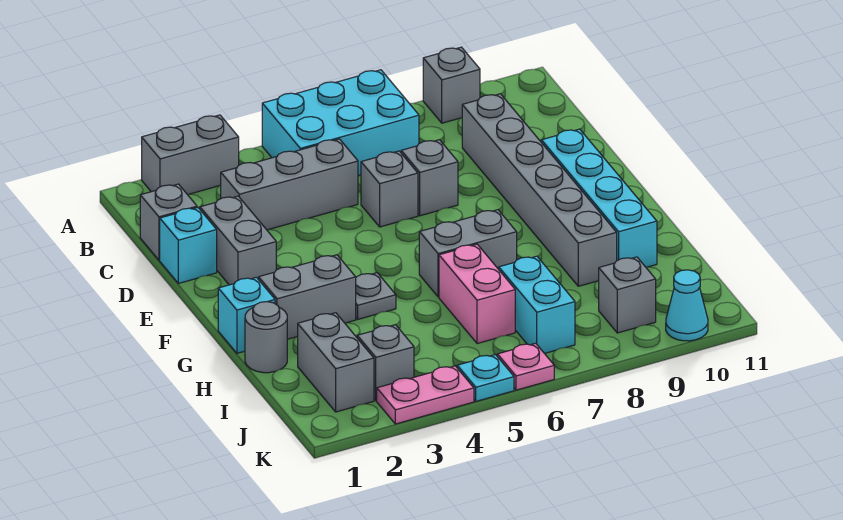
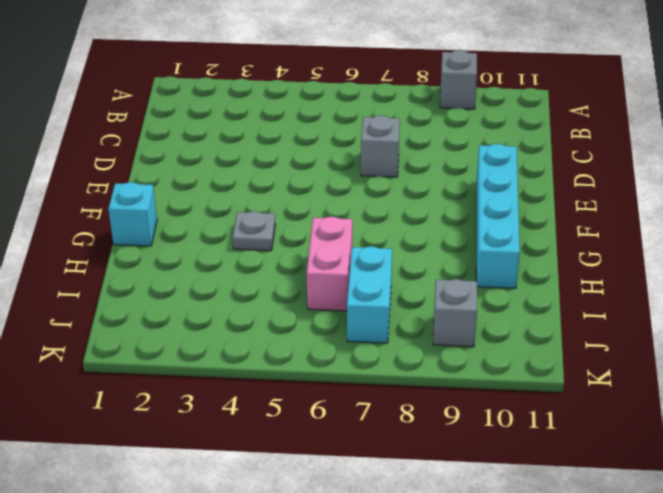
none -> grey 1x2 brick [142,115,239,195]
none -> cyan 2x3 brick [262,70,419,176]
none -> grey 1x1 brick [140,184,197,260]

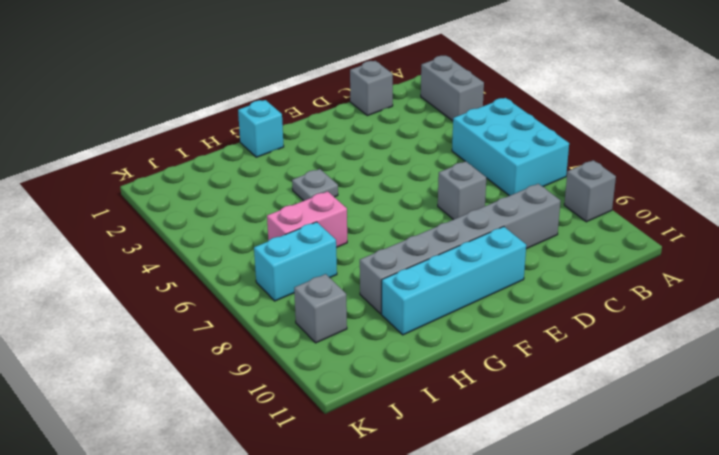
none -> grey 1x3 brick [221,139,358,230]
none -> cyan 1x1 brick [160,208,217,283]
none -> grey 1x2 brick [200,196,276,285]

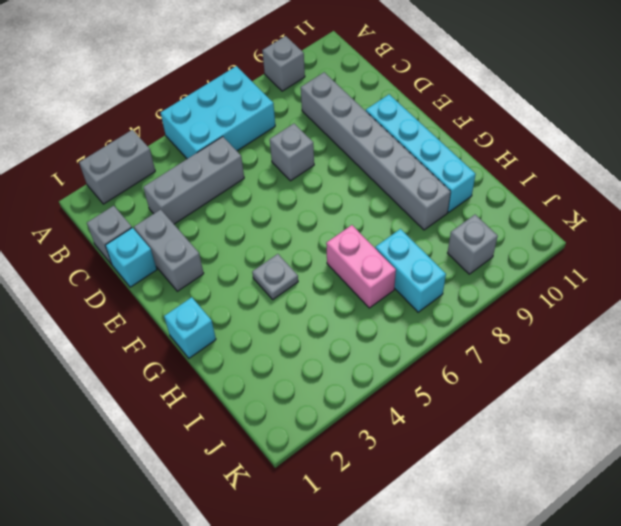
none -> grey 1x1 brick [361,151,418,227]
none -> grey 1x2 brick [259,255,356,339]
none -> grey 1x2 brick [419,210,517,297]

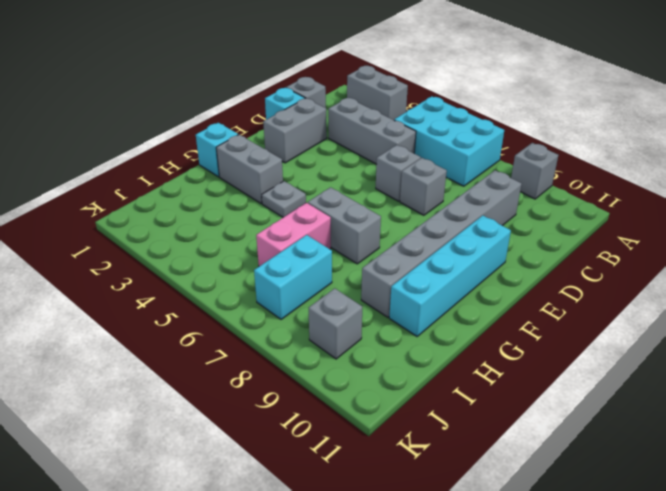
none -> grey 1x1 round brick [245,302,287,373]
none -> grey 1x2 brick [298,313,374,412]
none -> grey 1x1 brick [357,325,414,401]

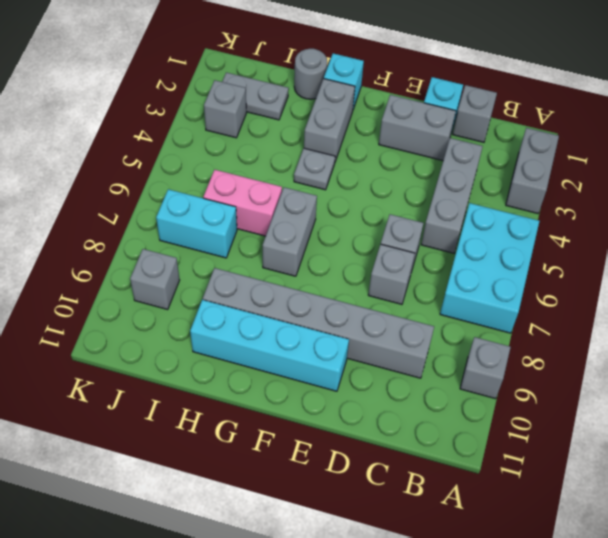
grey 1x2 plate [222,72,289,120] -> grey 1x2 brick [298,313,374,412]
none -> pink 1x2 plate [377,366,474,424]
none -> cyan 1x1 plate [457,355,514,401]
none -> pink 1x1 plate [497,343,554,390]

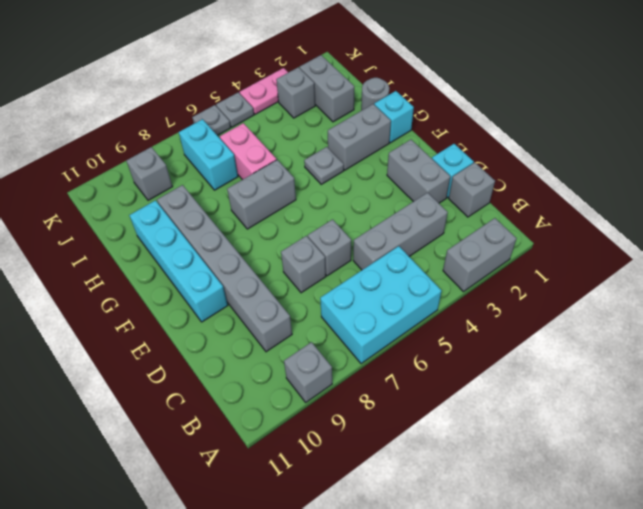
grey 1x1 plate [216,92,254,127] -> cyan 1x1 plate [457,355,514,401]
grey 1x1 plate [192,105,231,135] -> pink 1x1 plate [497,343,554,390]
none -> cyan 1x1 cone [666,270,708,341]

